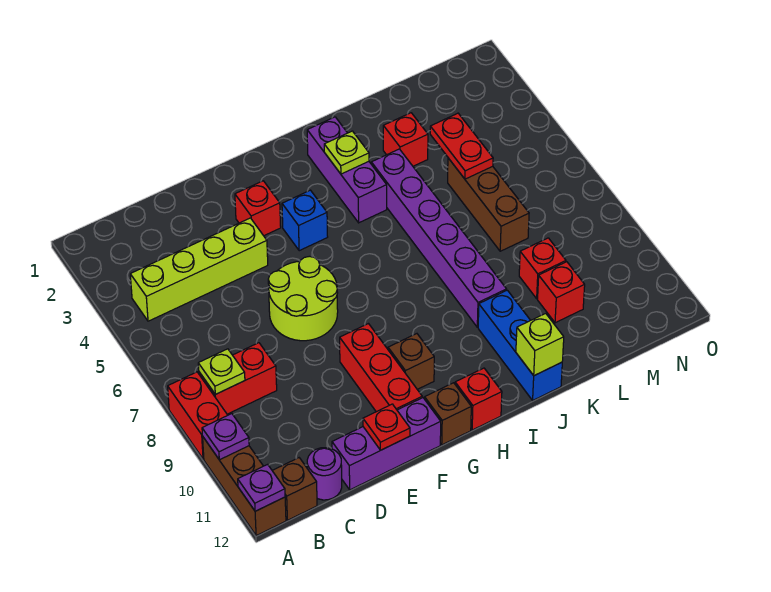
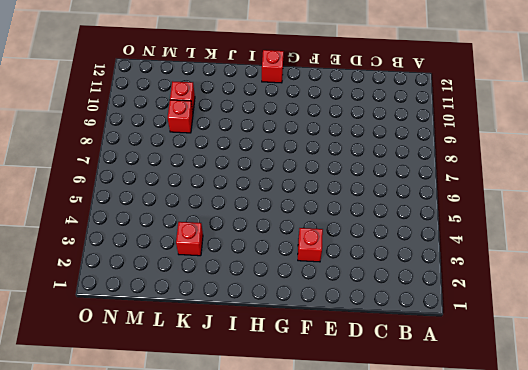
none -> red 1x2 brick [168,372,228,459]
none -> brown 1x3 brick [203,437,286,536]
none -> lime 1x4 brick [130,218,268,321]

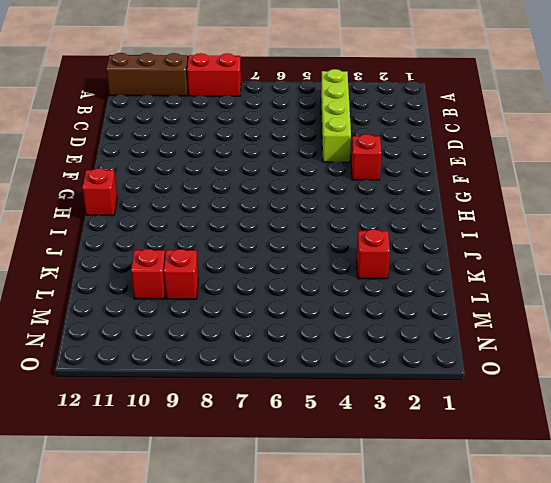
none -> red 1x2 brick [199,343,277,414]
none -> brown 1x1 brick [272,458,317,520]
none -> purple 1x1 round brick [307,448,342,500]

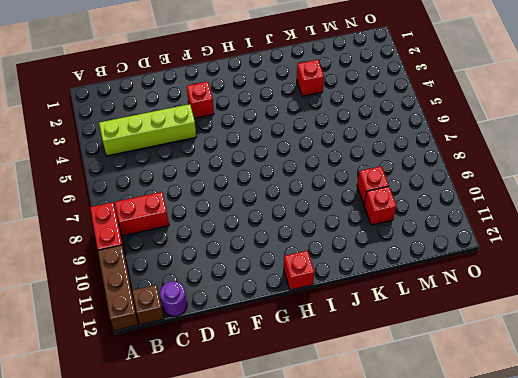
none -> purple 1x3 brick [332,398,441,490]
none -> lime 2x2 round brick [268,256,338,341]
none -> red 1x3 brick [340,324,422,412]

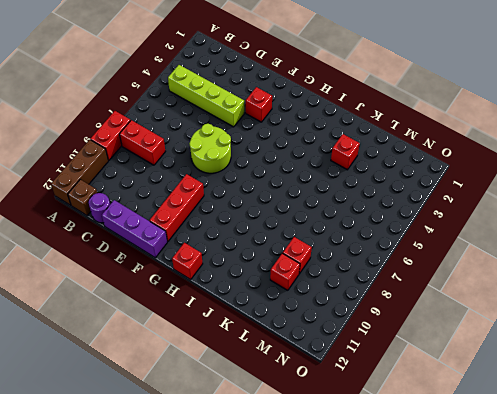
none -> blue 1x1 brick [282,190,328,251]
none -> brown 1x1 brick [388,334,434,389]
none -> brown 1x1 brick [425,383,471,445]

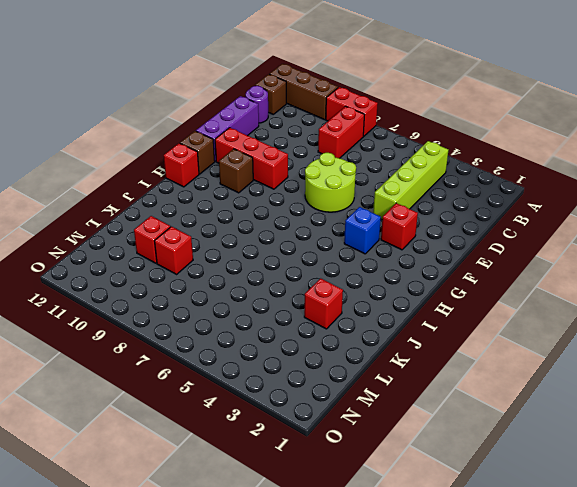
none -> purple 1x3 brick [307,117,387,223]
none -> purple 1x6 brick [371,149,506,327]
none -> blue 1x3 brick [478,290,562,400]

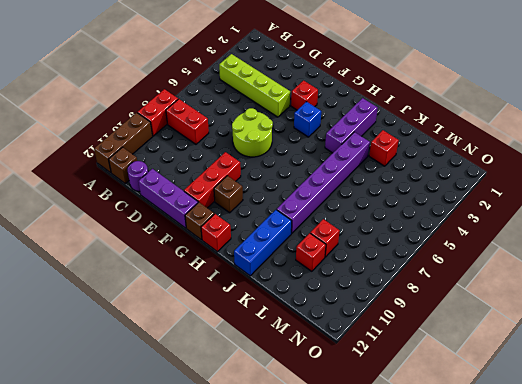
none -> brown 1x3 brick [448,158,529,251]
none -> purple 1x1 plate [202,414,249,460]
none -> purple 1x1 plate [238,464,285,511]

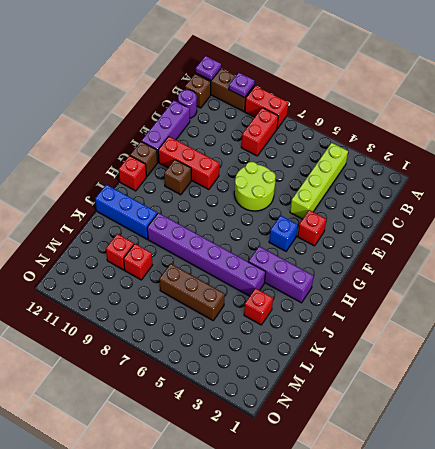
none -> lime 1x1 plate [198,349,245,394]
none -> red 1x1 plate [363,404,410,450]
none -> lime 1x1 plate [324,131,369,174]

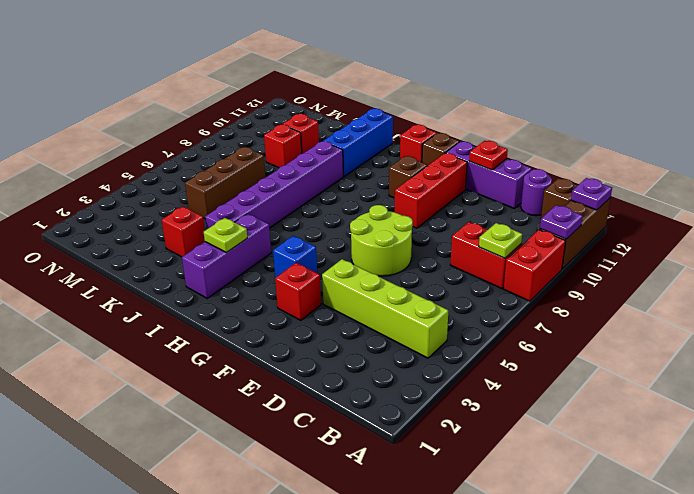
none -> lime 1x1 brick [516,313,564,376]
none -> red 1x2 plate [430,113,493,179]

